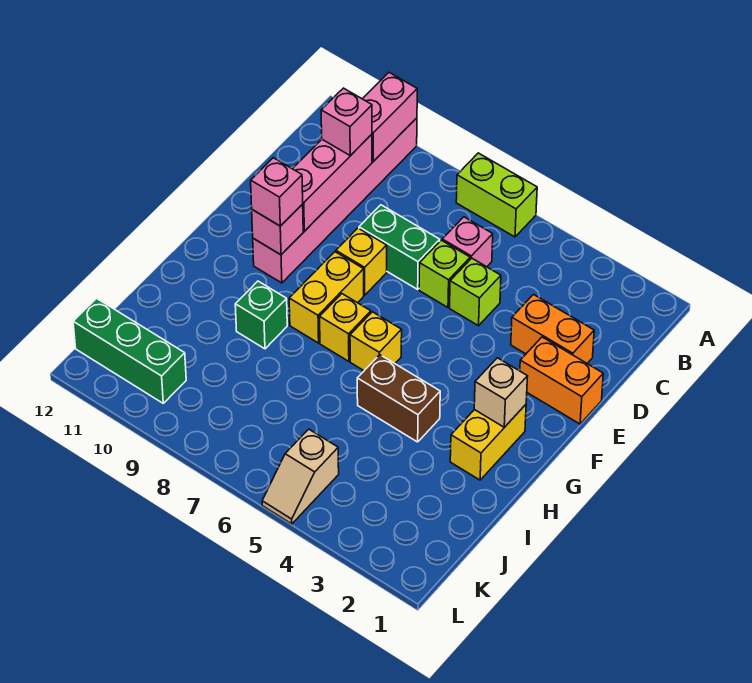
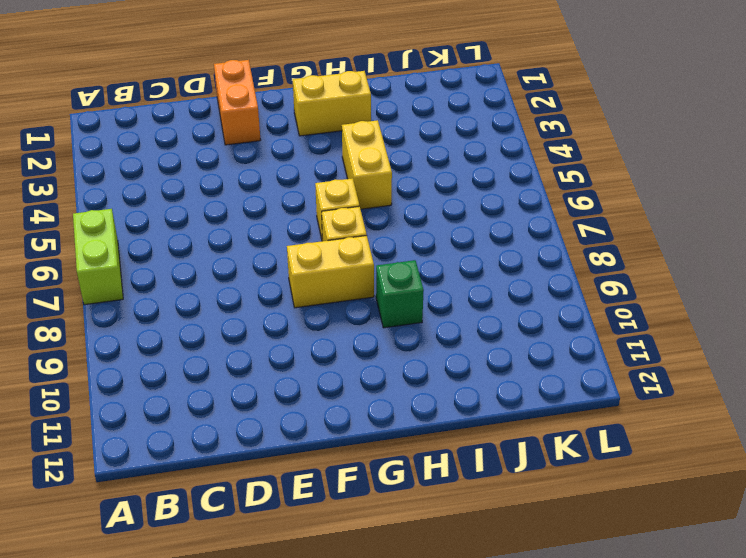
yellow 1x2 brick [342,120,392,209] -> brown 1x2 brick [357,355,440,442]
none -> pink 1x6 brick [253,118,417,283]
none -> pink 1x1 brick [442,217,493,267]
none -> orange 1x2 brick [511,295,594,363]

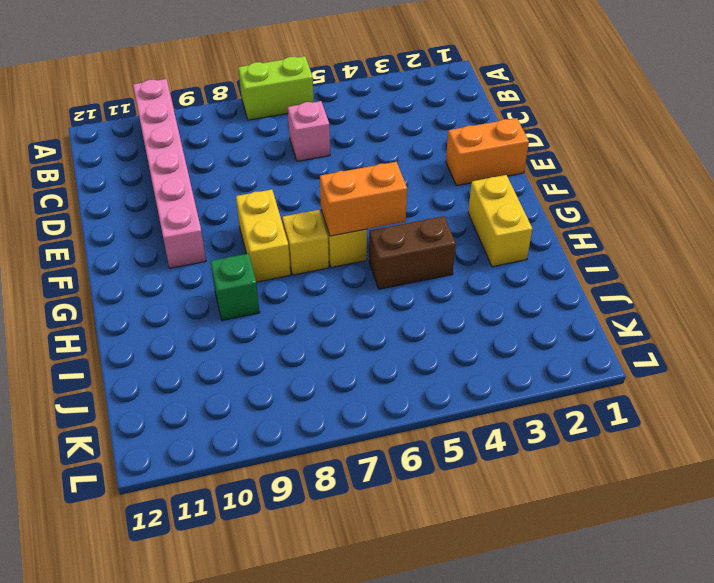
orange 1x2 brick [320,162,407,236] -> orange 1x2 brick moved to [511,295,594,363]
none -> lime 1x1 brick [450,258,501,326]
none -> lime 1x1 brick [419,240,470,307]
none -> green 1x2 brick [359,205,440,289]

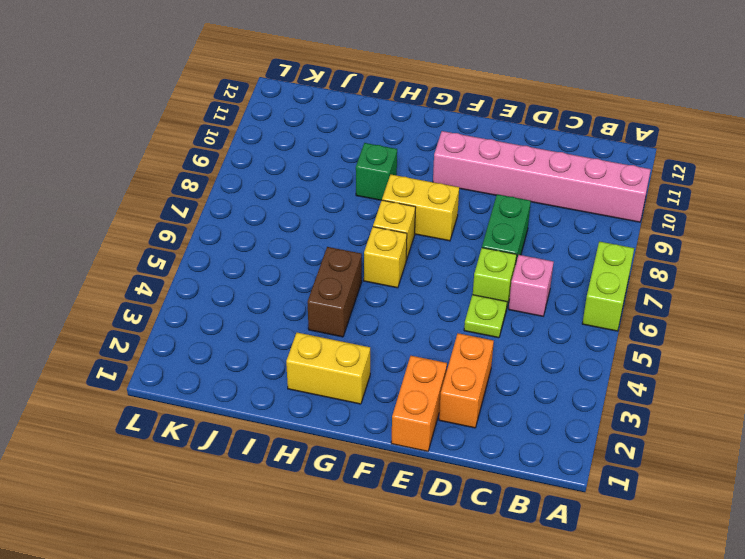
lime 1x1 plate [464,295,507,338] -> lime 1x1 brick [450,258,501,326]
none -> yellow 1x1 brick [336,228,387,295]
none -> tan 1x2 slope [262,429,339,524]
none -> green 1x3 brick [73,299,186,403]

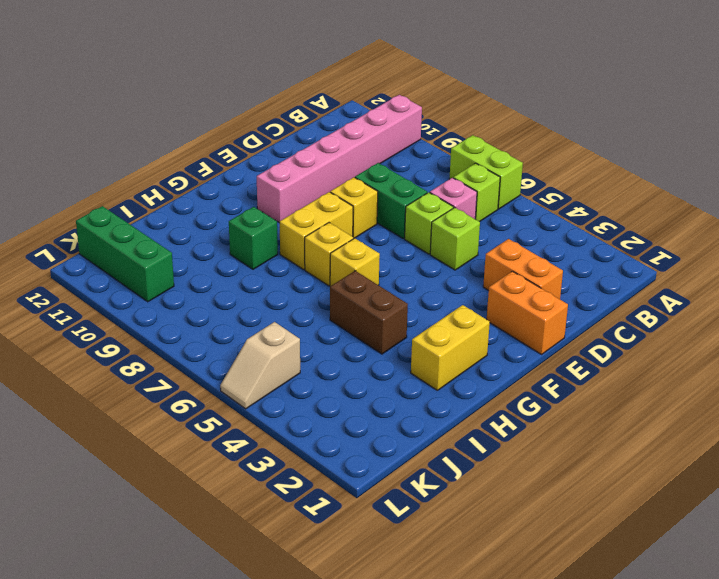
lime 1x1 brick [453,163,500,222] -> none
none -> pink 1x2 brick [363,73,417,161]
none -> pink 1x3 brick [293,134,372,231]
none -> pink 1x1 brick [252,204,303,255]

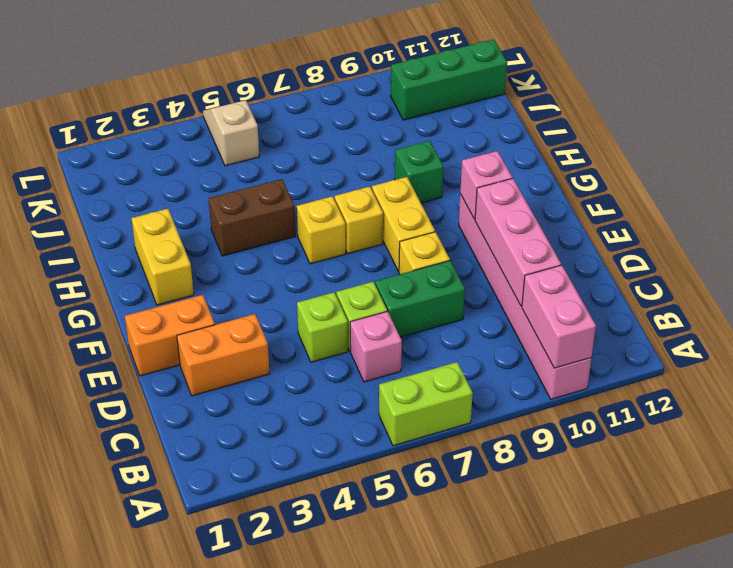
none -> tan 1x1 brick [474,358,528,427]
none -> pink 1x1 brick [321,88,372,156]
none -> pink 1x1 brick [251,158,303,226]

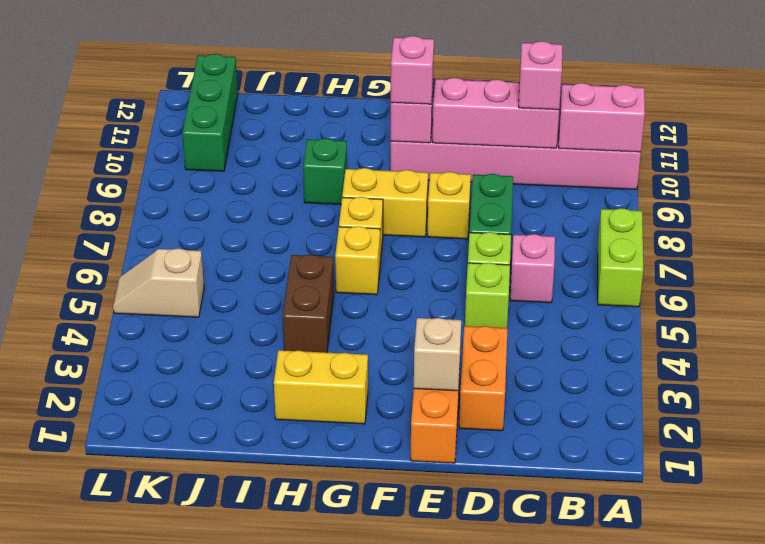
tan 1x1 brick [414,318,461,391] -> tan 1x1 brick moved to [474,358,528,427]

